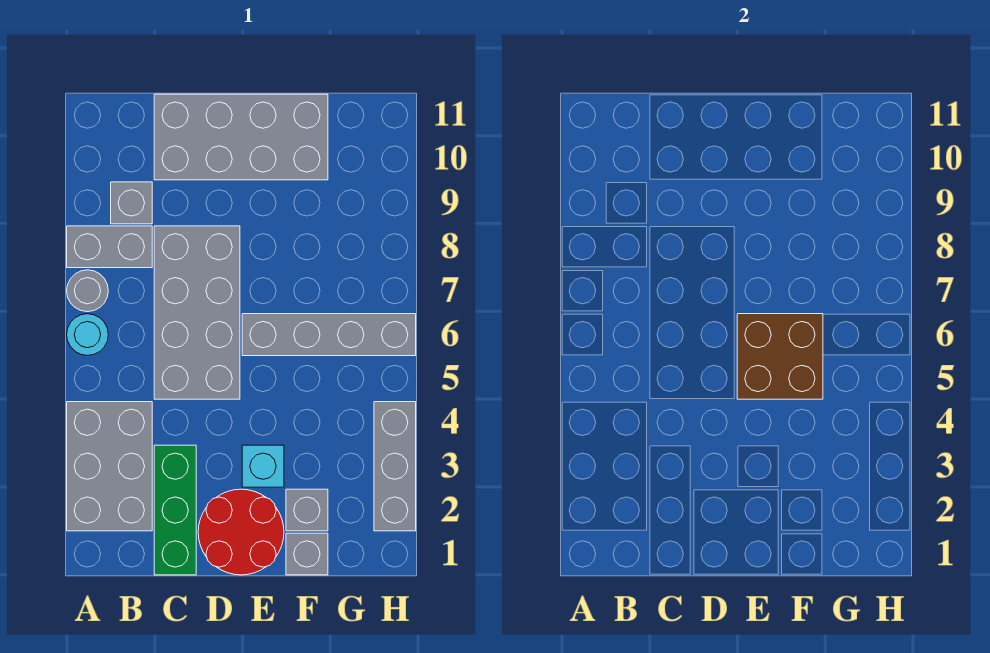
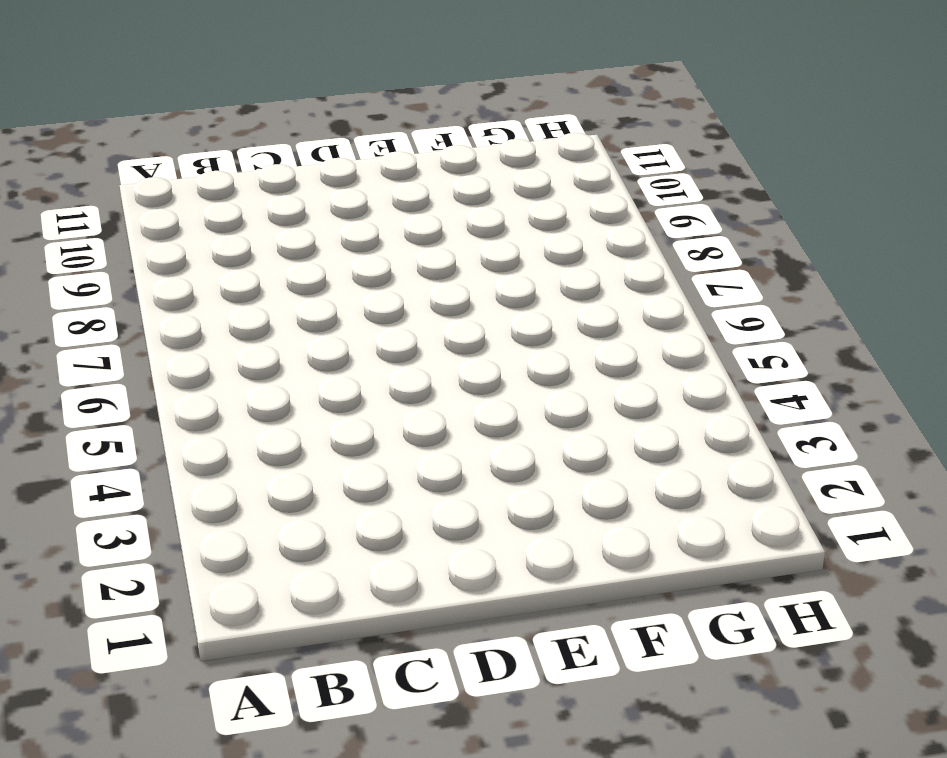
none -> grey 2x3 brick [67,402,152,531]
none -> cyan 1x1 round brick [67,314,108,355]
none -> grey 1x1 round brick [67,270,108,312]

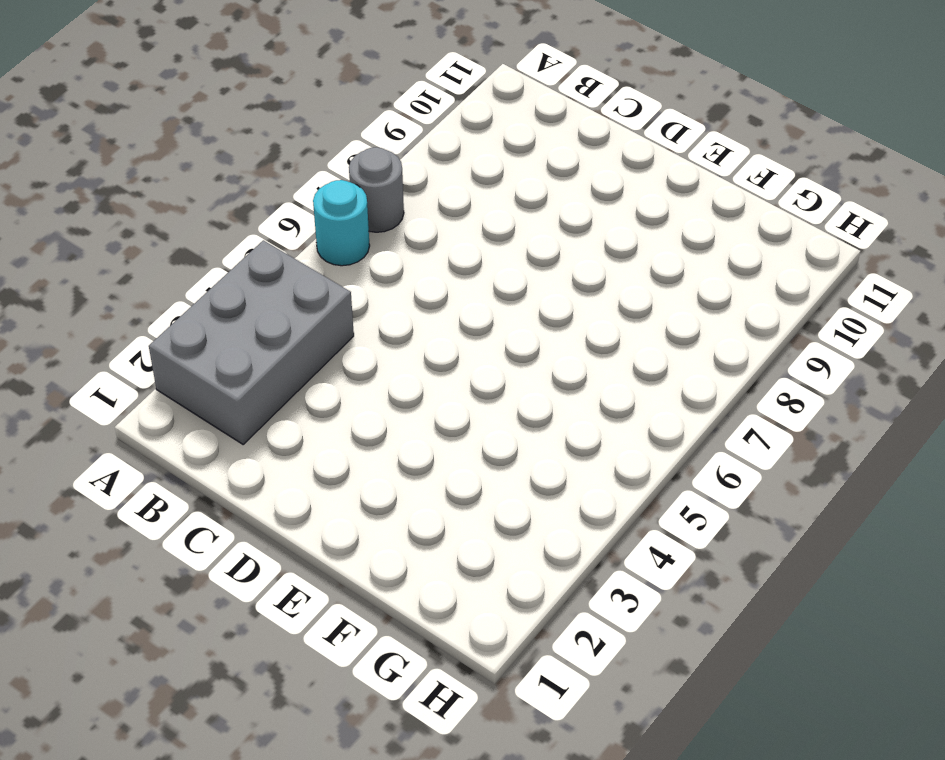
none -> grey 1x2 brick [67,226,152,268]
none -> grey 1x1 brick [111,182,152,224]
none -> green 1x3 brick [154,445,196,575]

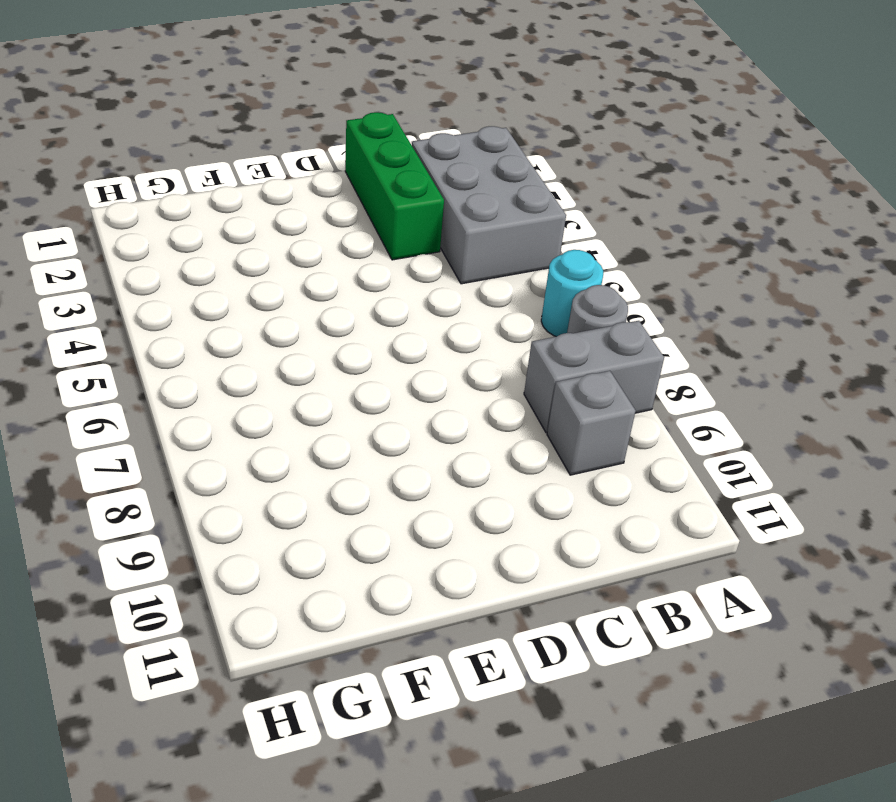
none -> grey 2x4 brick [154,226,240,399]
none -> grey 2x4 brick [154,94,328,180]
none -> red 2x2 round brick [198,489,284,575]

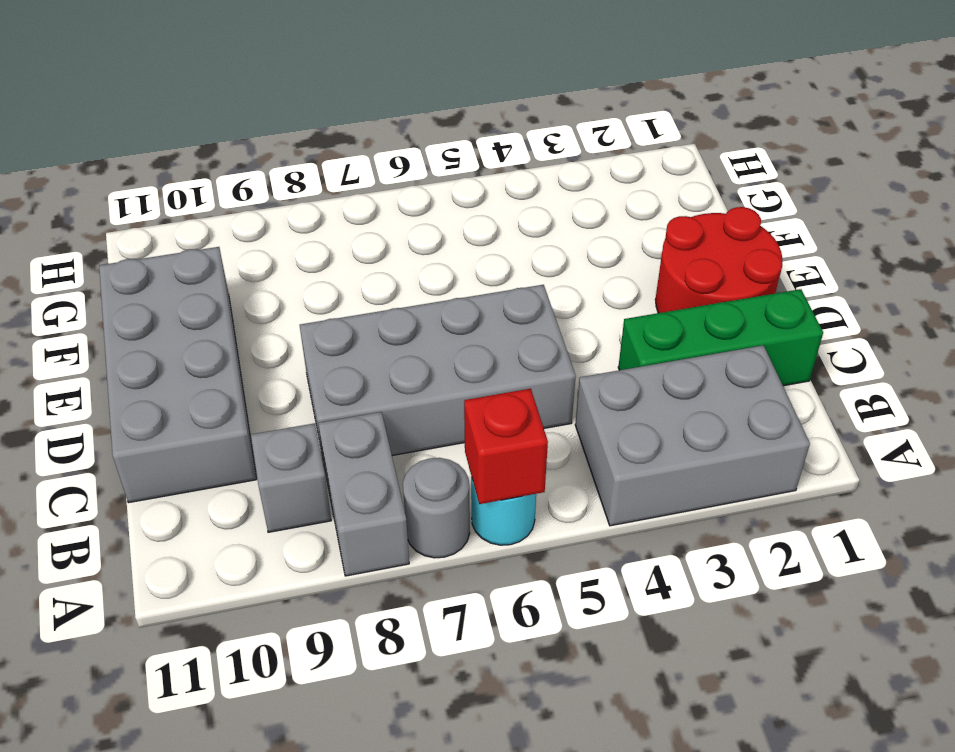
red 1x1 brick [464,389,548,504] -> none
none -> cyan 1x1 brick [242,445,284,487]
none -> grey 1x4 brick [242,314,416,356]
none -> grey 1x1 brick [286,533,328,575]

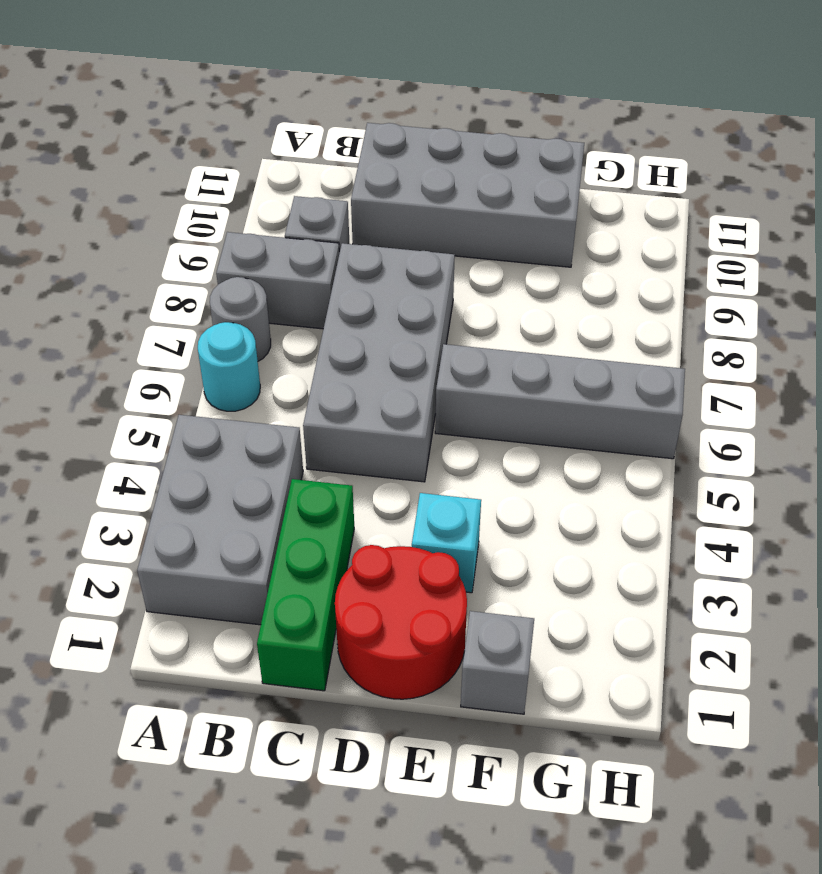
none -> grey 1x1 brick [286,489,328,531]
none -> grey 1x3 brick [374,402,416,531]
none -> brown 2x2 brick [737,314,823,399]

